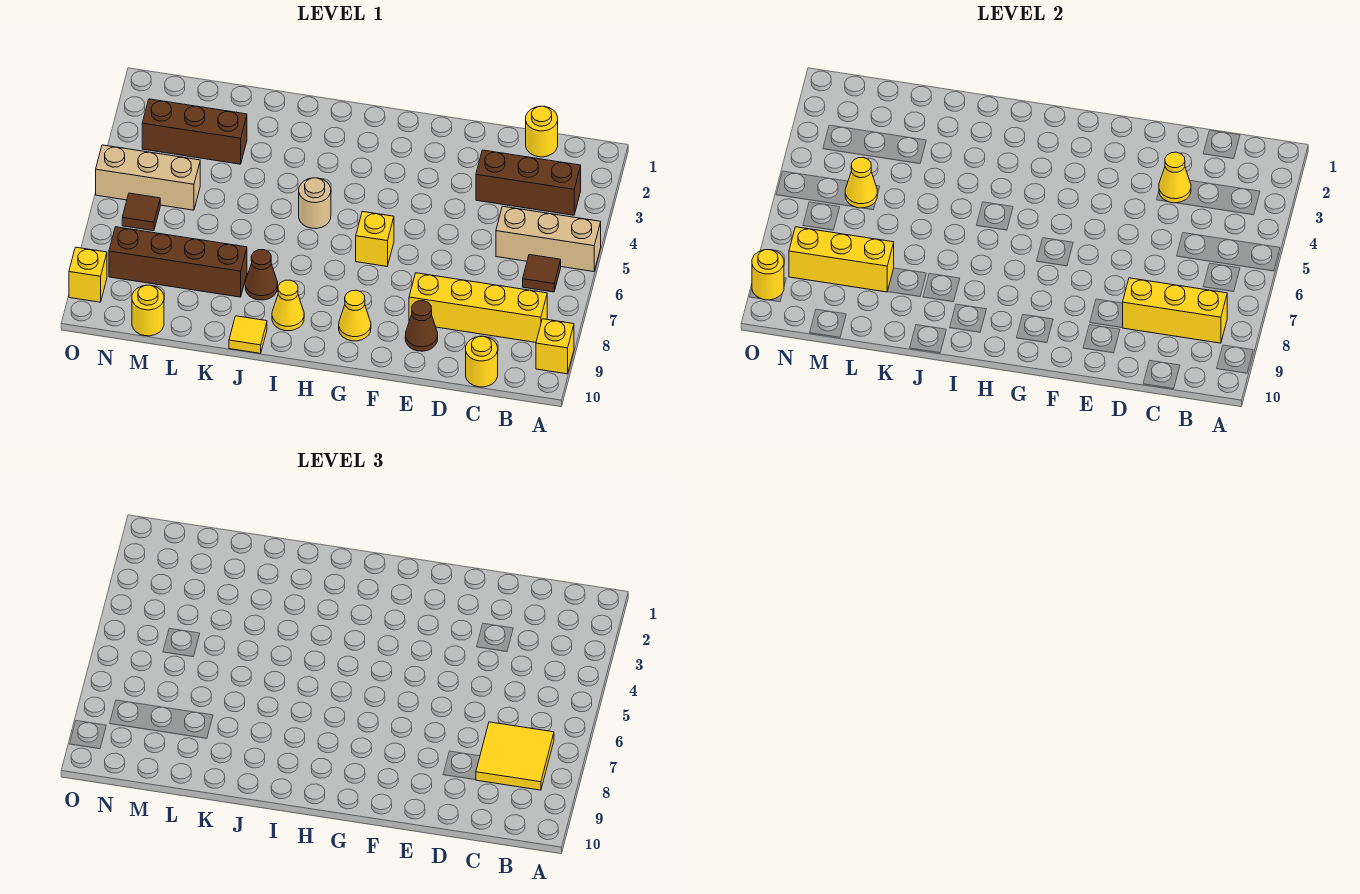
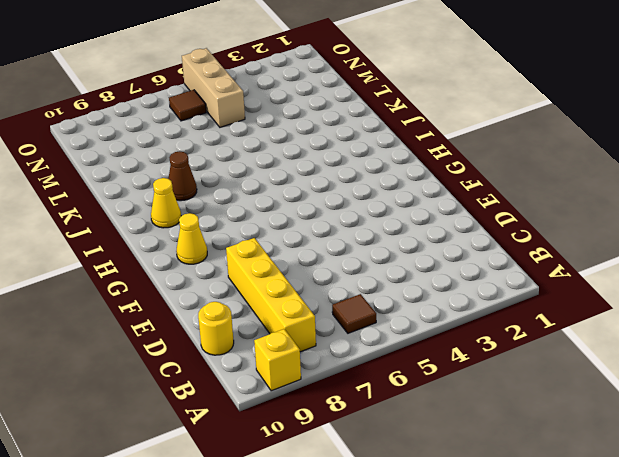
none -> tan 1x3 brick [496,206,601,272]
none -> brown 1x3 brick [476,150,581,215]
none -> yellow 1x1 round brick [526,106,558,157]

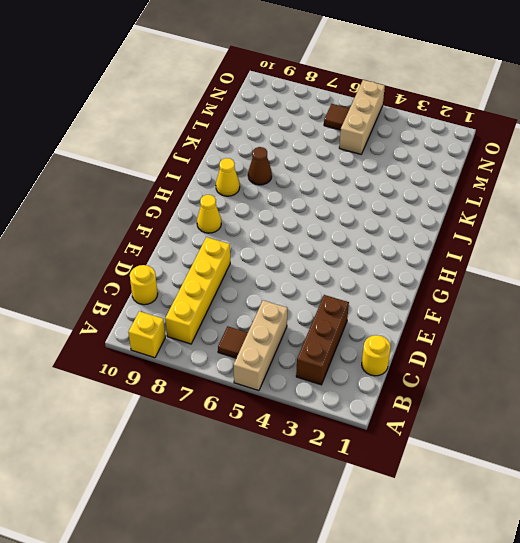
none -> brown 1x1 cone [405,301,438,351]
none -> yellow 1x1 brick [356,211,394,266]
none -> tan 1x1 round brick [299,178,331,229]

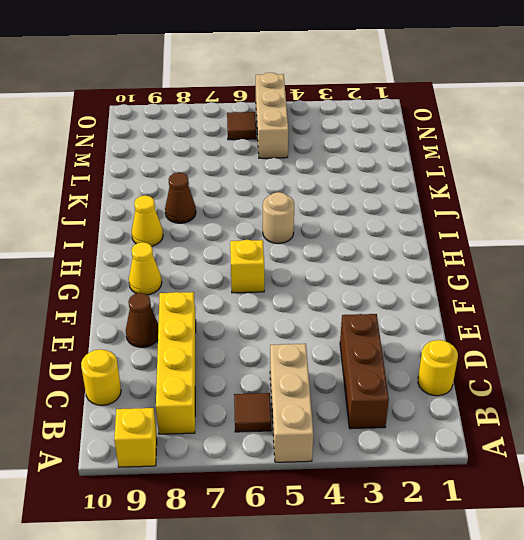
none -> yellow 1x1 tile [229,316,267,353]
none -> brown 1x4 brick [109,227,247,297]
none -> brown 1x3 brick [142,99,247,164]

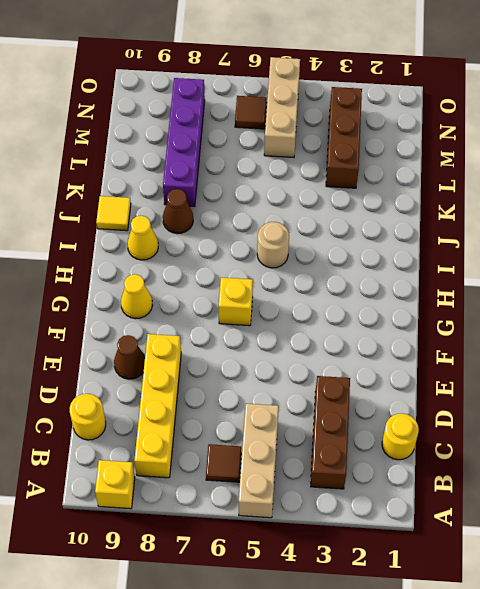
purple 1x4 brick [163,78,205,206] -> brown 1x4 brick [109,227,247,297]
none -> yellow 1x1 round brick [132,285,164,336]
none -> yellow 1x1 brick [69,247,107,302]
none -> yellow 1x3 brick [1123,278,1227,343]

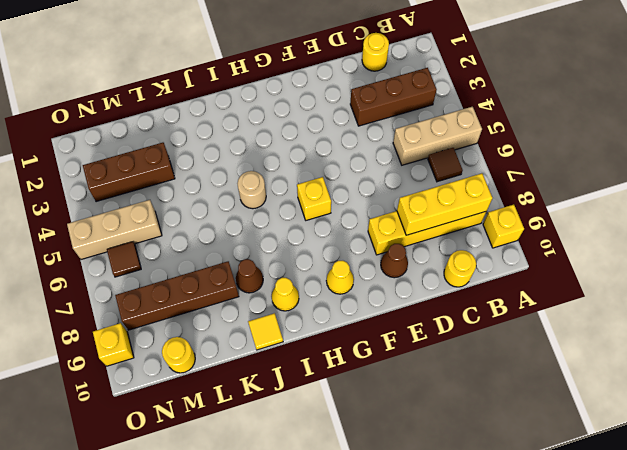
none -> yellow 1x1 cone [1159,152,1191,203]
none -> yellow 1x3 brick [789,227,894,292]
none -> yellow 1x1 cone [845,158,877,208]

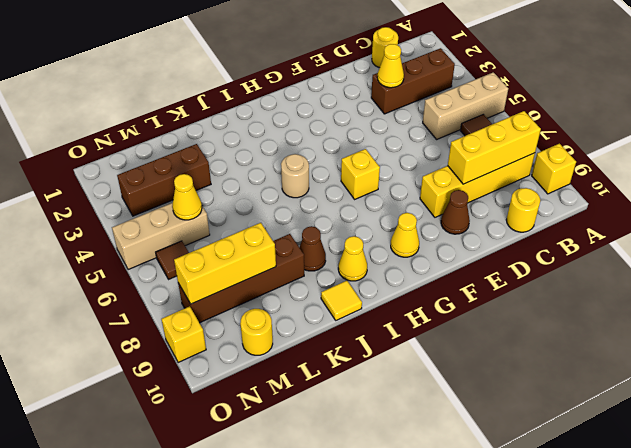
none -> yellow 1x1 round brick [752,250,784,300]
none -> yellow 2x2 tile [476,722,554,790]

